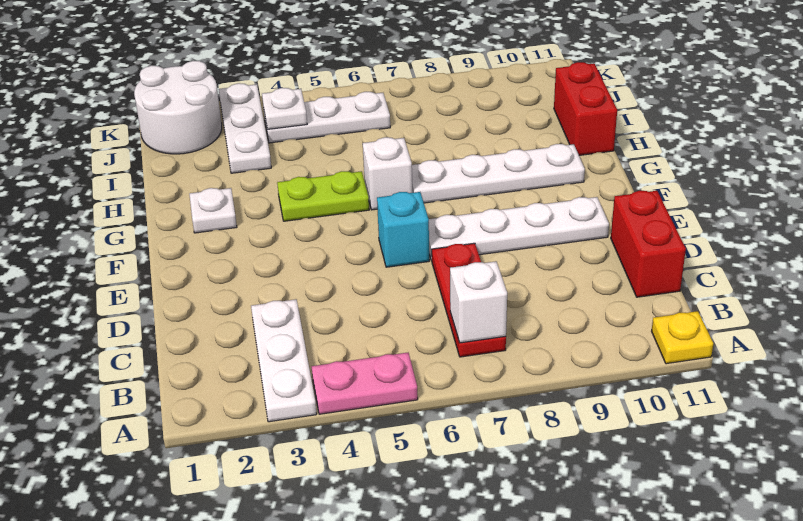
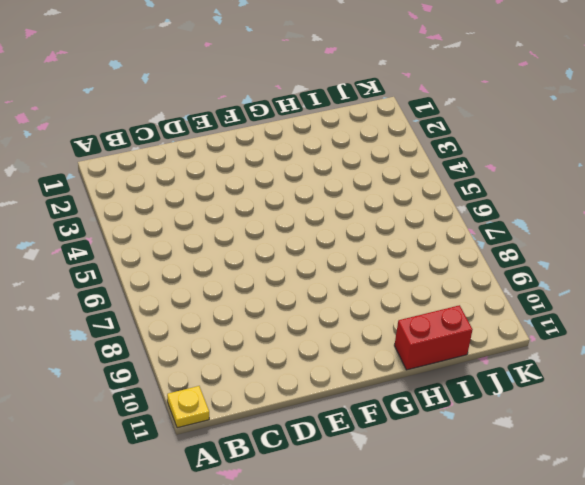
none -> white 1x3 plate [251,299,317,422]
none -> pink 1x2 plate [312,353,418,414]
none -> red 1x3 plate [432,243,506,357]

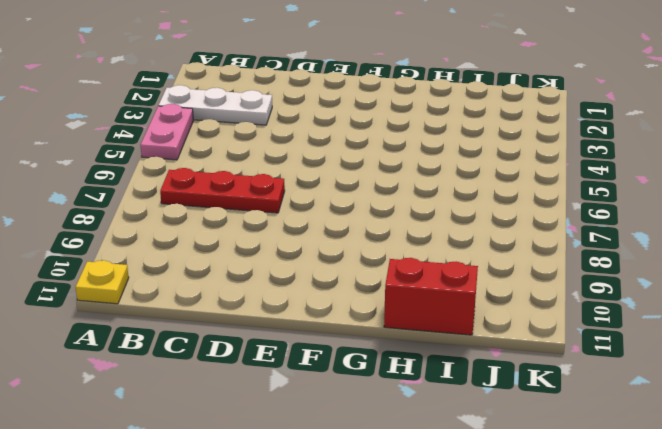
none -> red 1x2 brick [611,191,686,297]
none -> cyan 1x1 brick [377,192,429,267]
none -> white 1x4 plate [429,197,609,261]

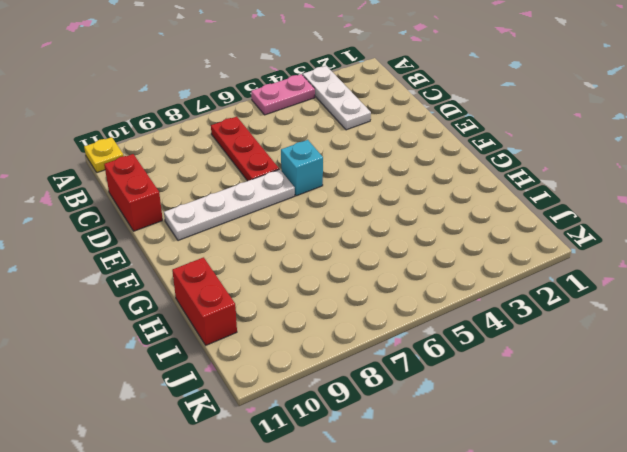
none -> white 1x1 plate [189,188,237,233]
none -> lime 1x2 plate [277,171,369,221]
none -> white 1x1 brick [363,137,412,210]

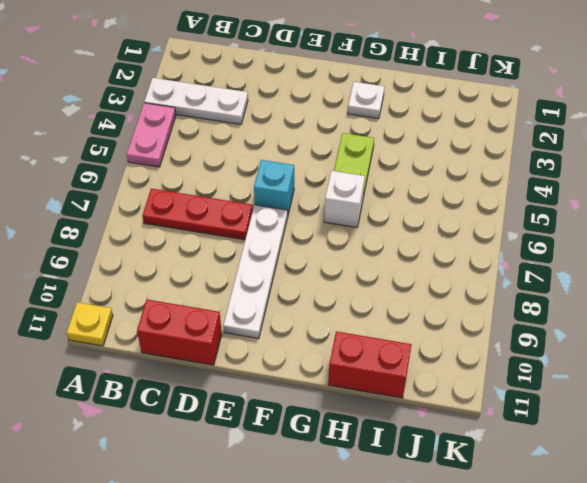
none -> white 1x4 plate [412,144,585,203]
none -> white 1x3 plate [219,83,271,173]
none -> white 2x2 round brick [134,61,222,154]

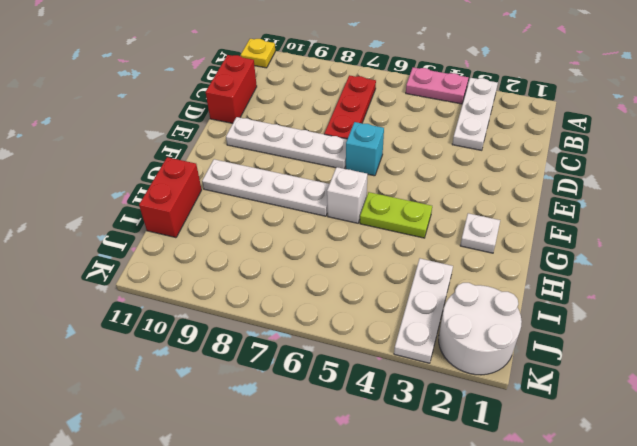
none -> white 1x3 plate [264,92,390,143]
none -> white 1x1 brick [450,261,507,343]
none -> white 1x1 plate [262,88,307,129]

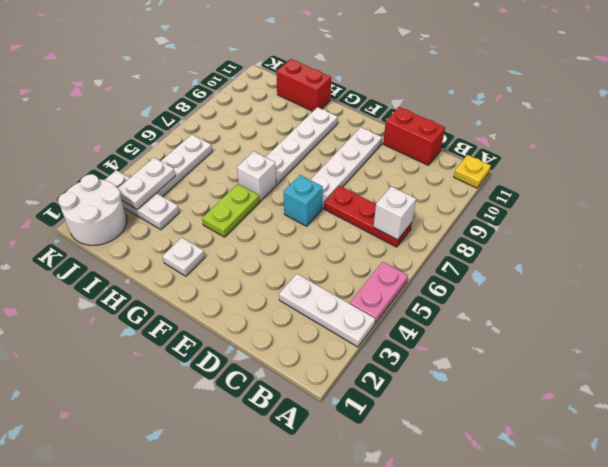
white 1x2 plate [118,158,175,209] -> white 1x1 plate [262,88,307,129]

